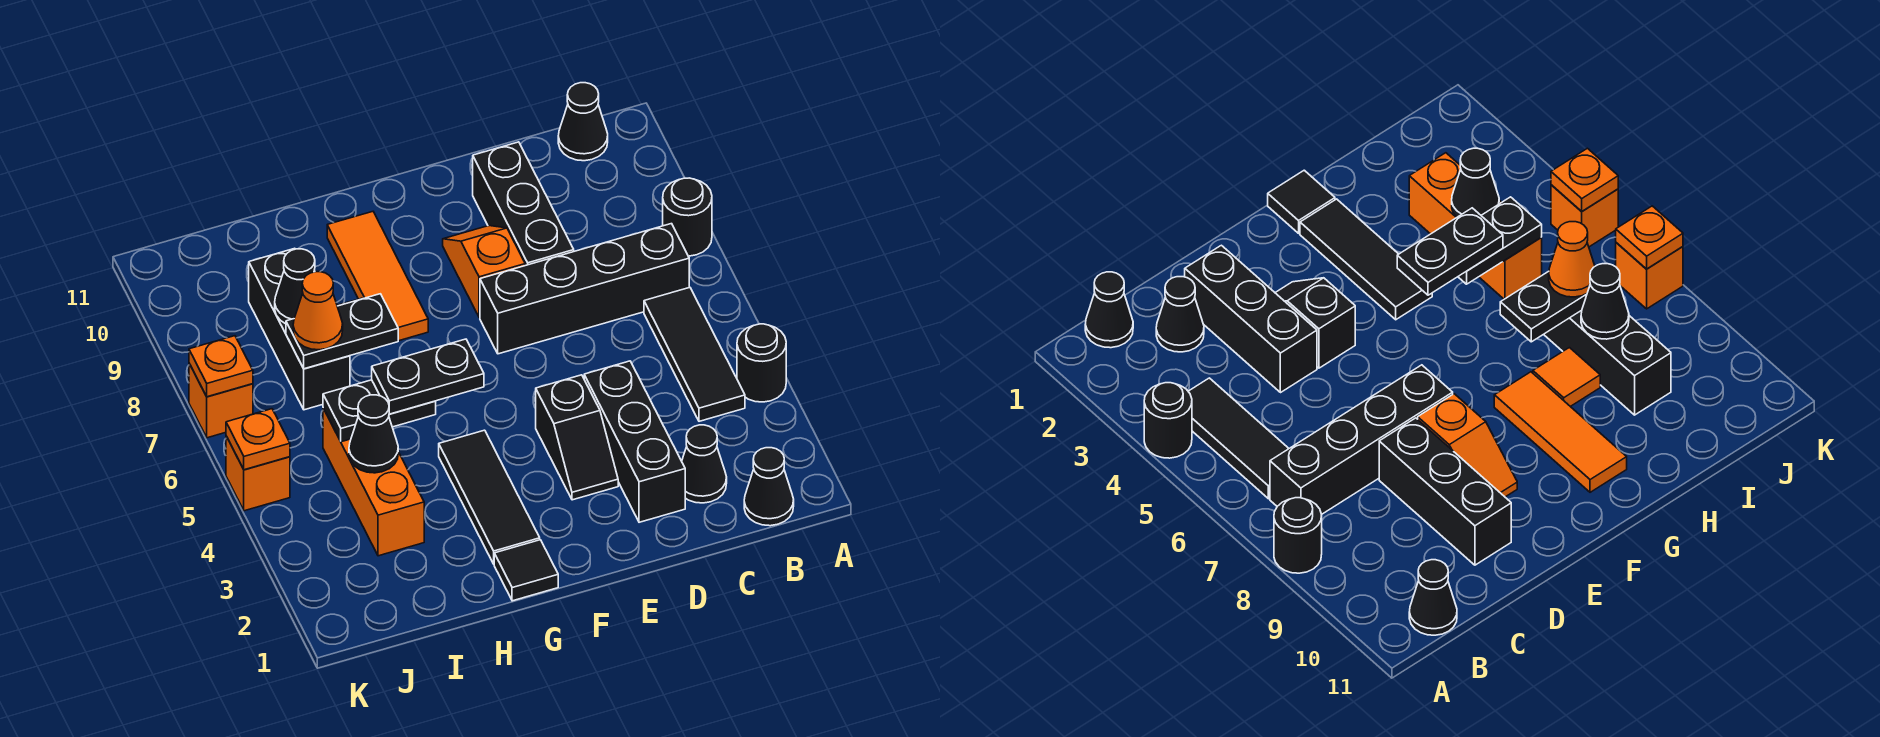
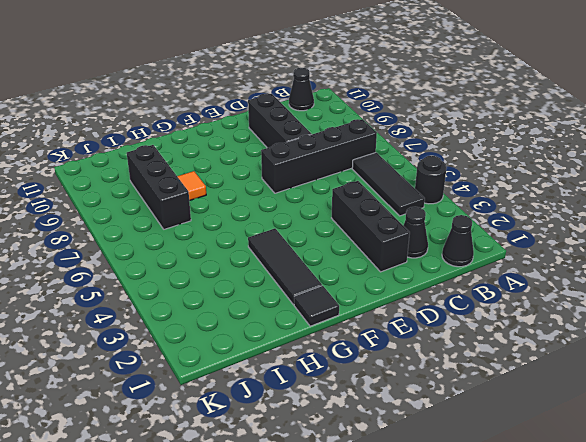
none -> black 1x1 round brick [663,178,712,256]
none -> black 1x2 slope [536,375,618,500]
none -> orange 1x2 slope [443,226,525,317]

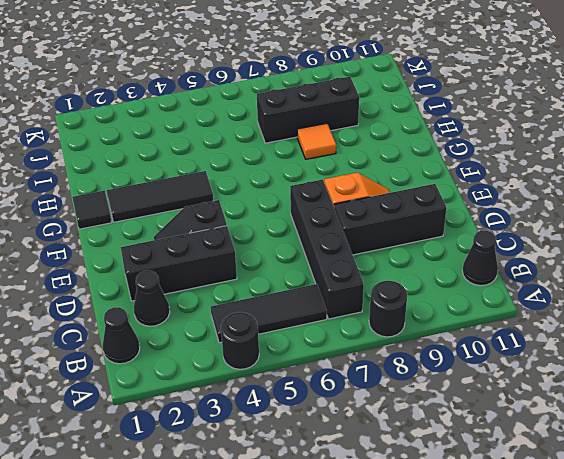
none -> orange 1x3 tile [327,212,428,341]
none -> orange 1x3 brick [323,408,424,556]
none -> orange 1x1 brick [226,436,290,511]

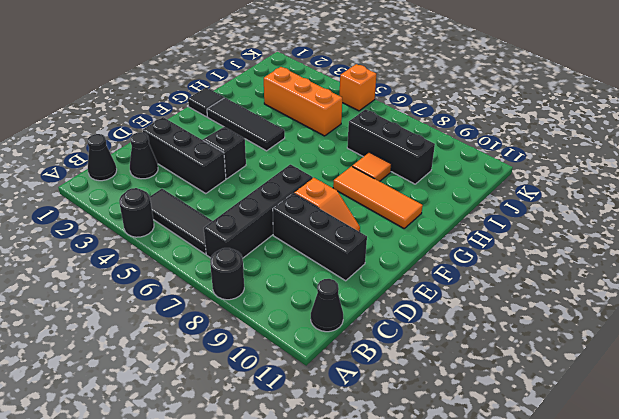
none -> orange 1x1 brick [189,364,253,438]
none -> black 1x2 plate [323,380,436,442]
none -> black 1x2 plate [286,294,398,369]

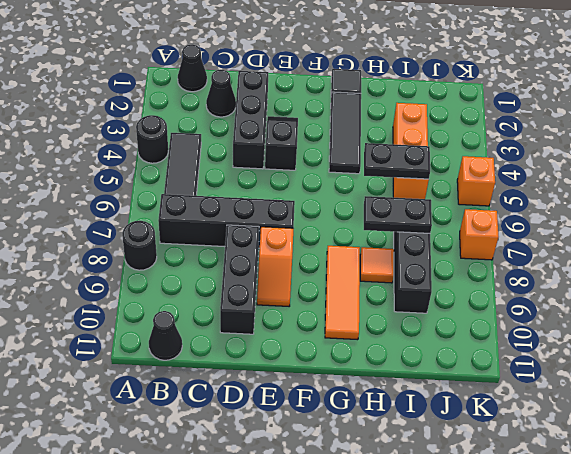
none -> black 1x1 cone [349,395,398,473]
none -> black 1x1 cone [275,249,315,324]
none -> orange 1x1 plate [226,409,290,470]

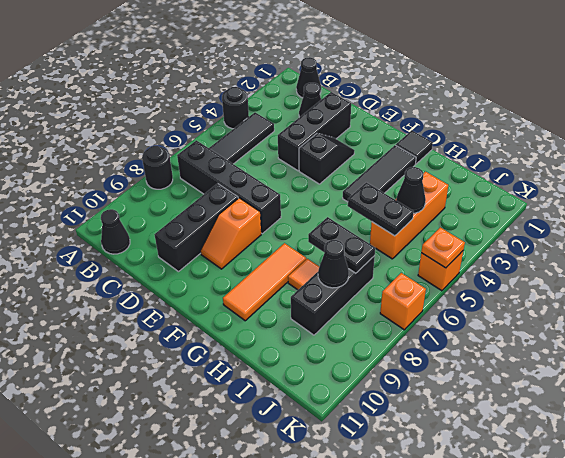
none -> orange 1x1 plate [189,336,253,397]
none -> black 1x2 plate [372,339,484,414]
none -> orange 1x1 cone [293,272,343,350]

